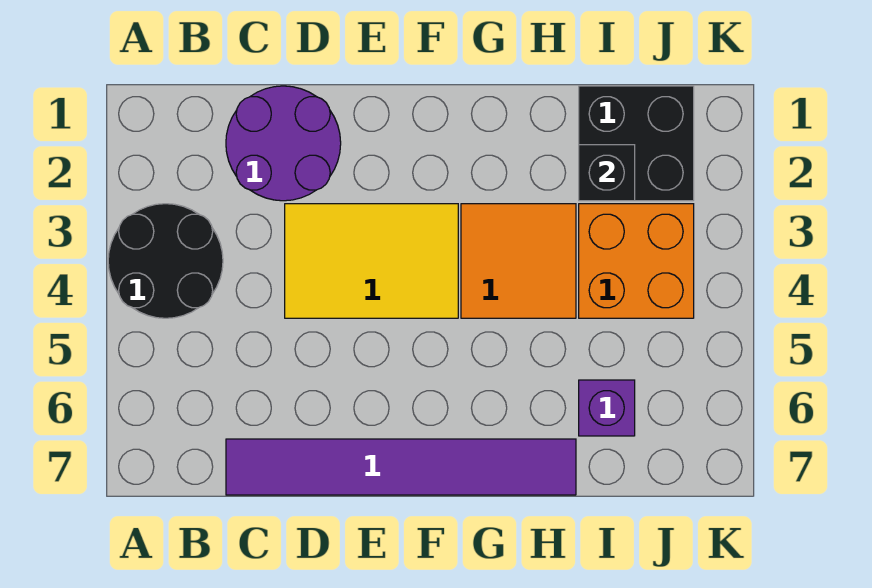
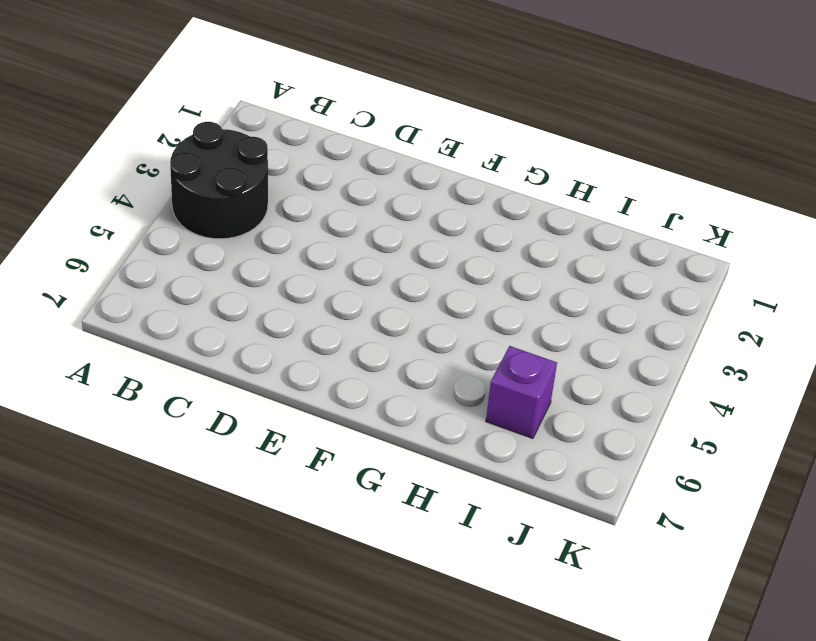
none -> purple 2x2 round brick [226,86,341,201]
none -> purple 1x6 tile [226,439,576,495]

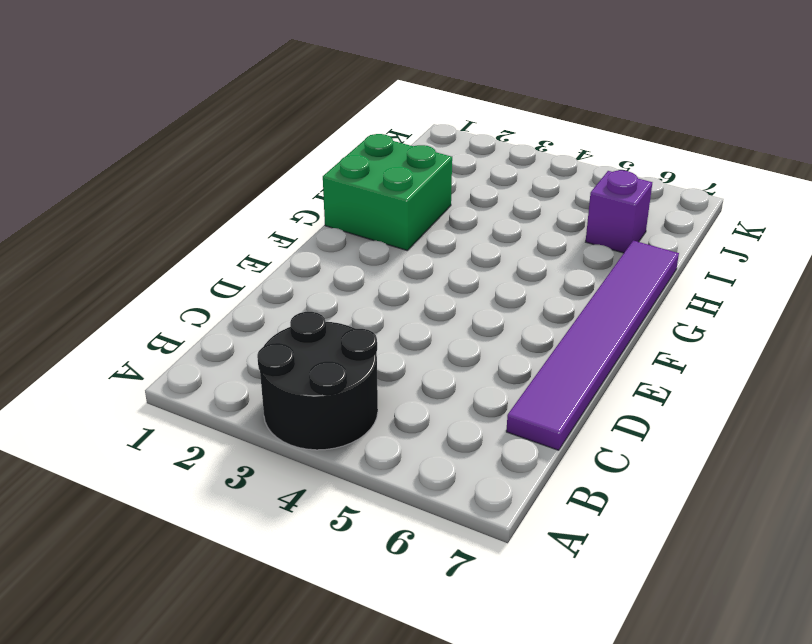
green 2x2 brick [323,134,452,251] -> none
none -> purple 2x2 round brick [226,86,341,201]
none -> yellow 2x3 tile [285,204,458,318]

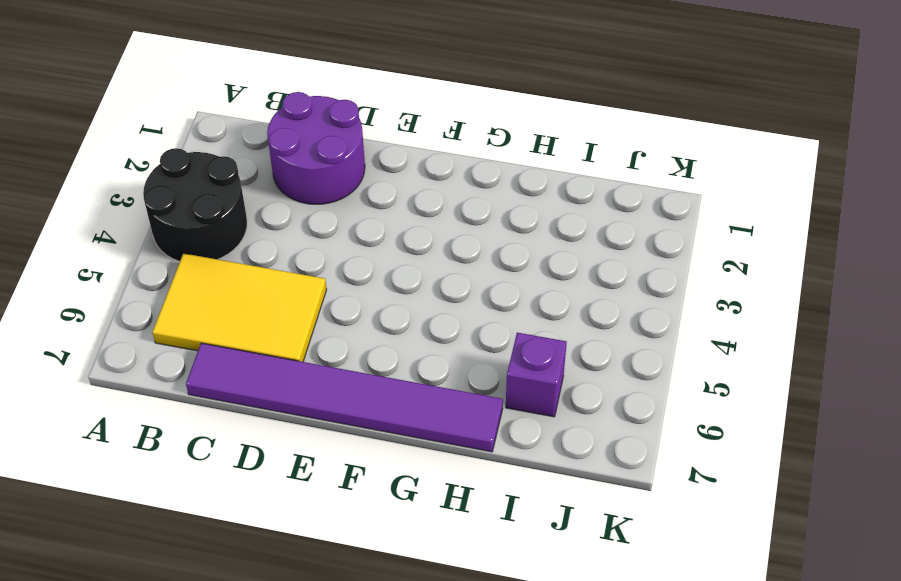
yellow 2x3 tile [152,253,327,362] -> yellow 2x3 tile moved to [285,204,458,318]
none -> orange 2x2 tile [461,204,576,318]
none -> black 2x2 brick [579,86,694,201]

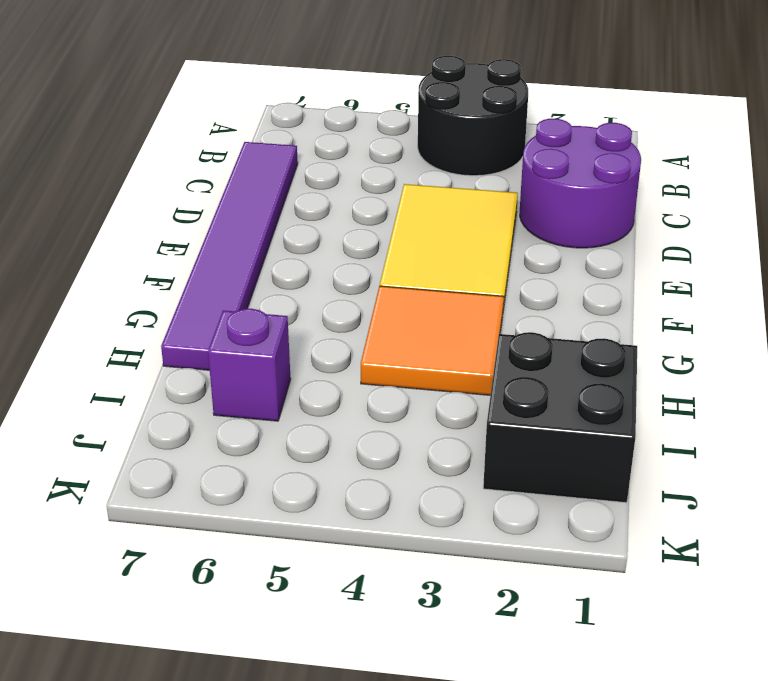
none -> orange 2x2 brick [579,204,694,318]
none -> black 1x1 brick [579,145,635,201]

